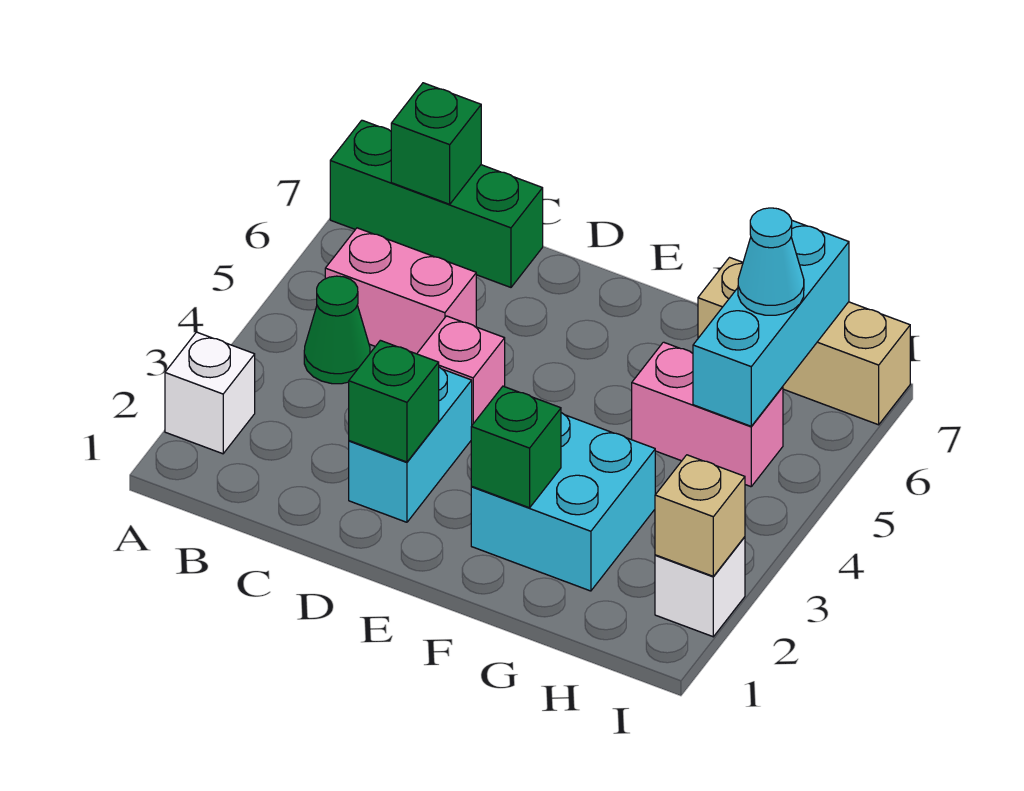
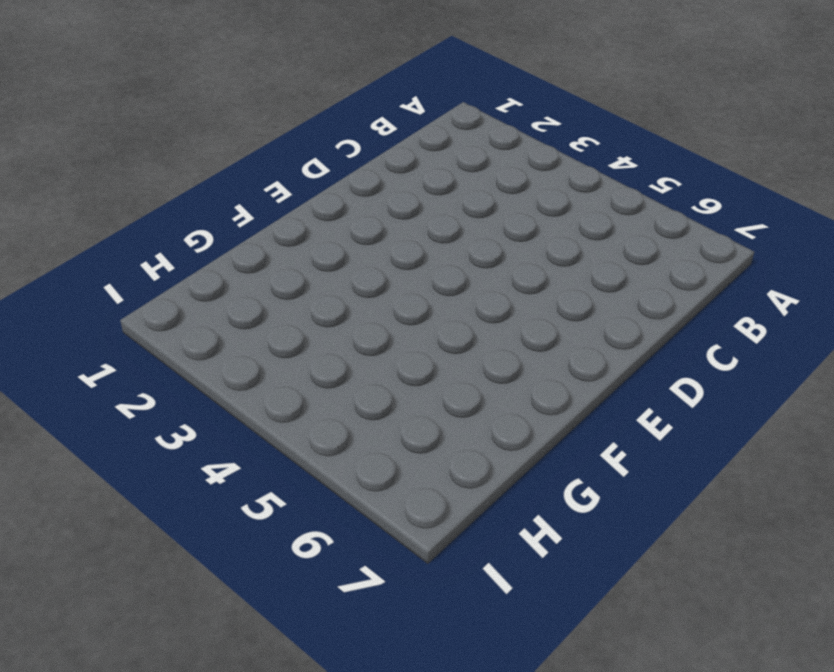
none -> white 1x1 brick [165,332,255,454]
none -> green 1x3 brick [330,120,543,287]
none -> green 1x1 cone [304,276,370,384]

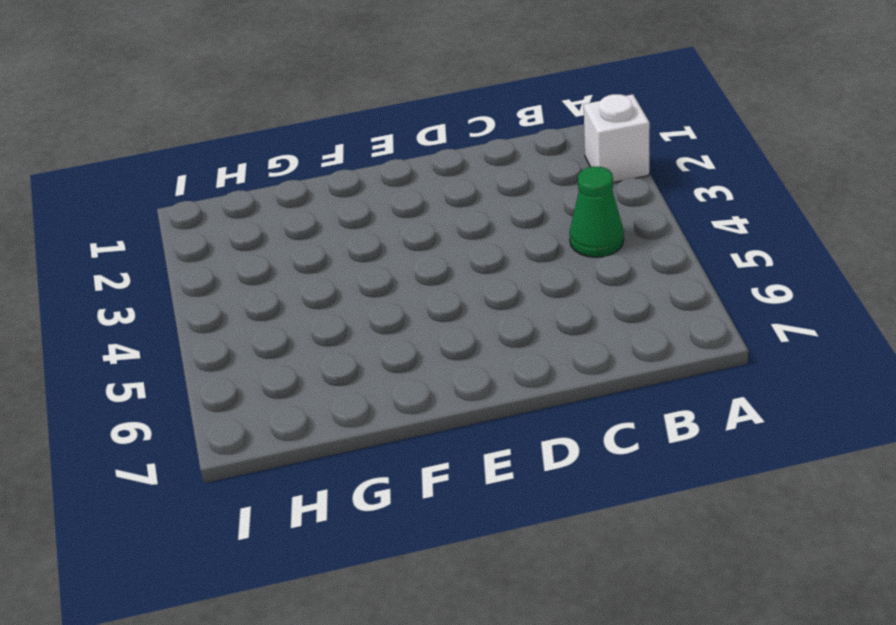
none -> green 1x3 brick [330,120,543,287]
none -> pink 1x2 brick [325,228,476,354]
none -> cyan 1x2 brick [349,367,472,522]

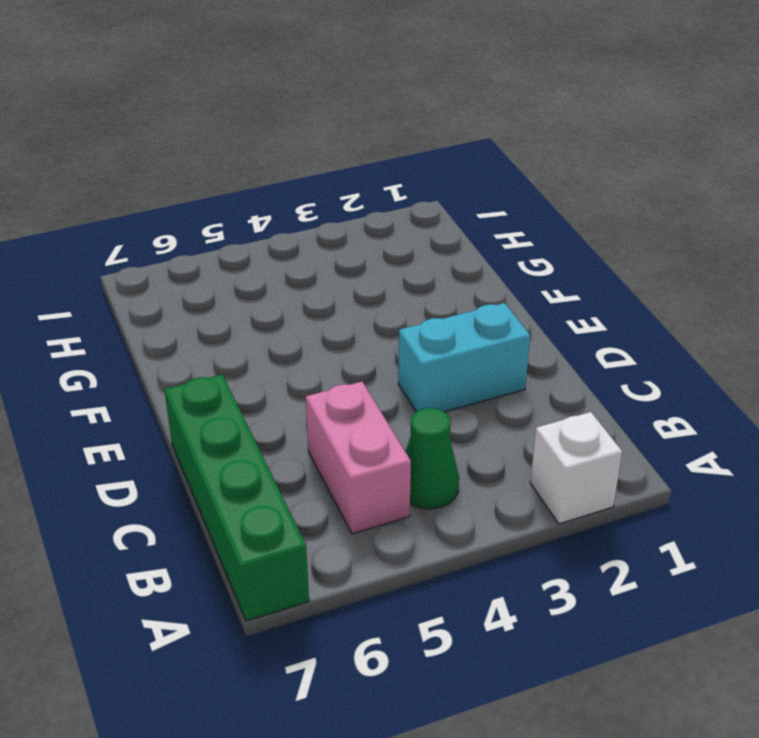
green 1x4 brick [164,375,309,621] -> green 1x3 brick [330,120,543,287]
none -> pink 1x1 brick [417,316,505,425]
none -> cyan 2x2 brick [471,413,655,591]
none -> pink 1x2 brick [632,342,783,487]

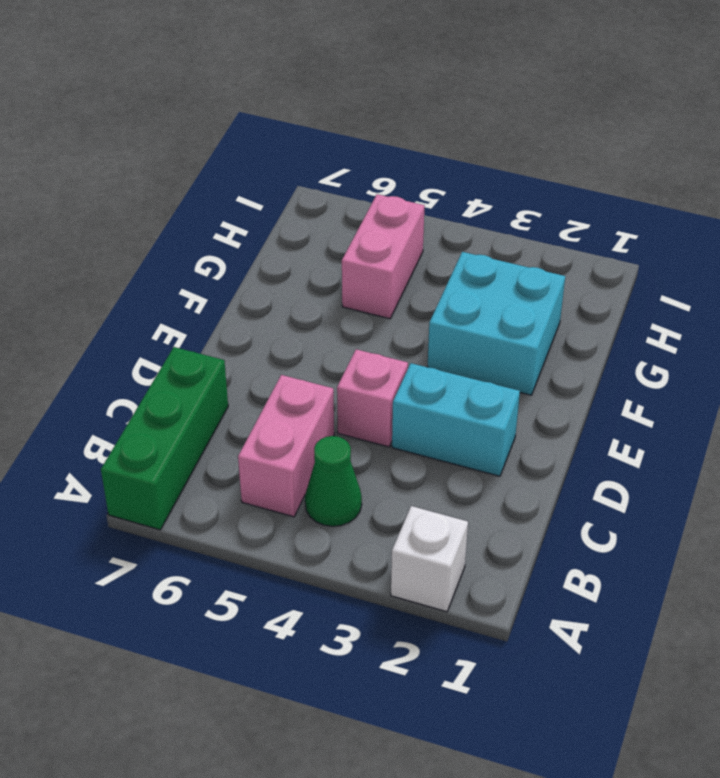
none -> tan 1x3 brick [698,258,910,425]
none -> white 1x1 brick [655,537,745,637]
none -> green 1x1 brick [391,83,481,204]

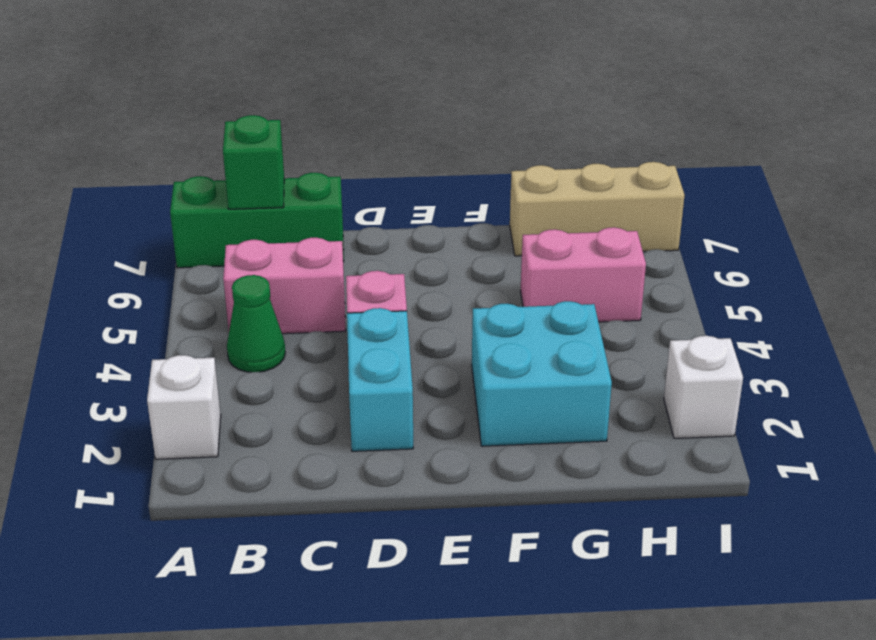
none -> green 1x1 brick [349,340,439,462]
none -> green 1x1 brick [471,386,561,508]
none -> cyan 1x3 brick [693,221,849,426]

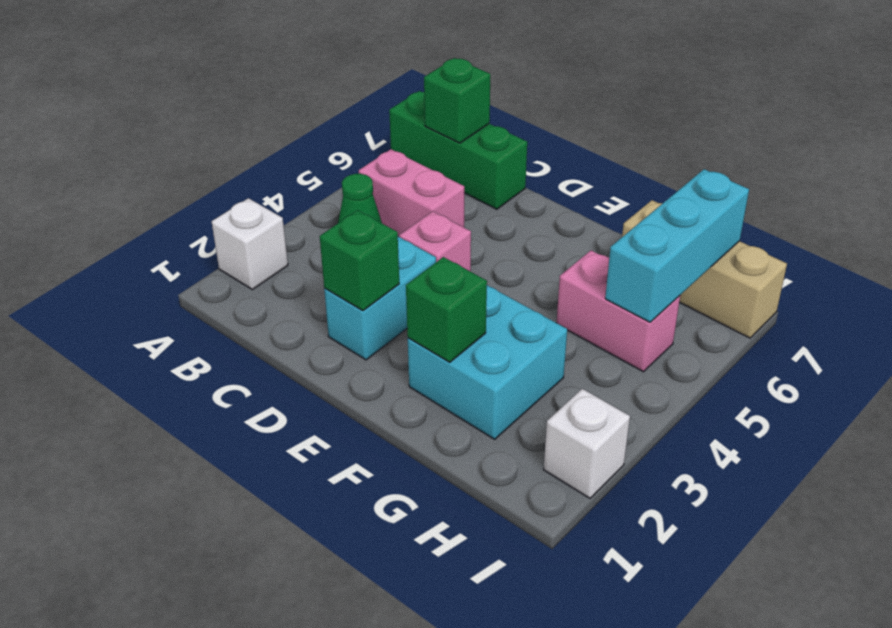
none -> tan 1x1 brick [655,455,745,576]
none -> cyan 1x1 cone [738,208,804,315]

